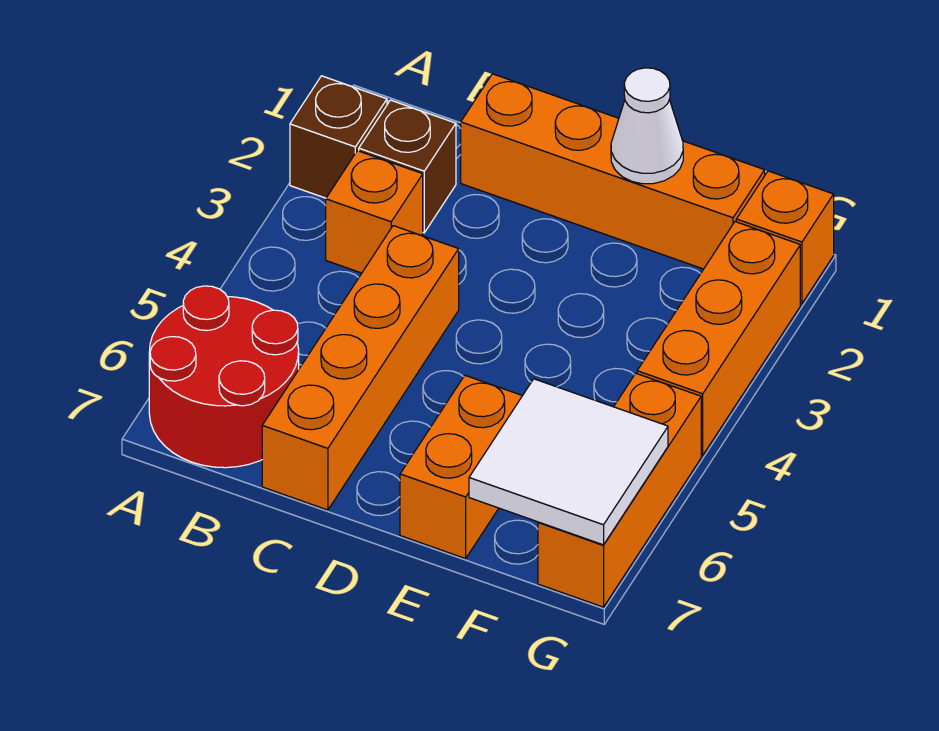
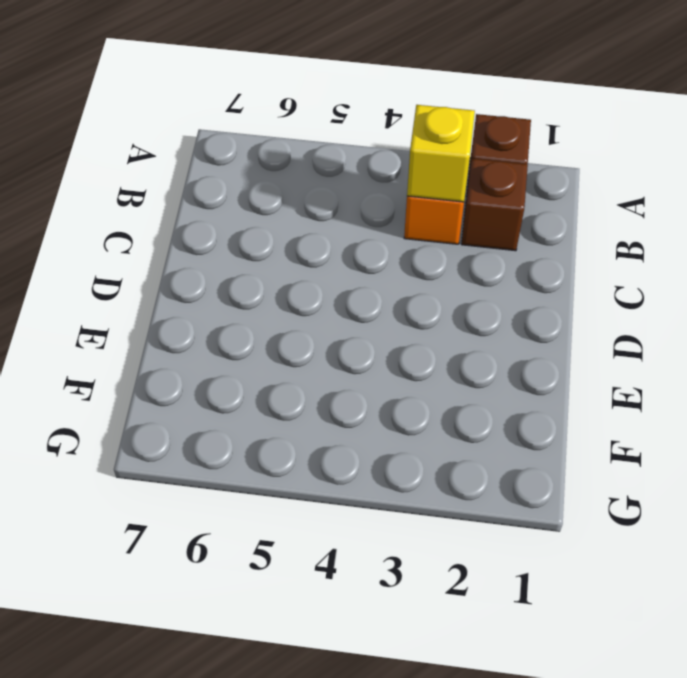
yellow 1x1 brick [407,105,475,202] -> none
none -> red 2x2 round brick [149,286,299,468]
none -> orange 1x4 brick [461,74,765,269]
none -> orange 1x4 brick [262,226,459,510]

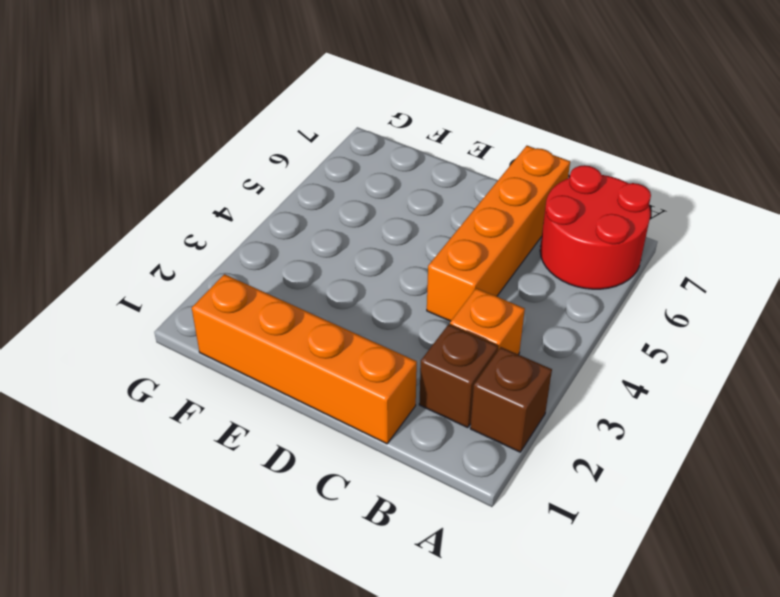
none -> orange 1x2 brick [400,375,522,559]
none -> orange 1x1 brick [736,171,834,304]
none -> orange 1x3 brick [637,222,800,455]

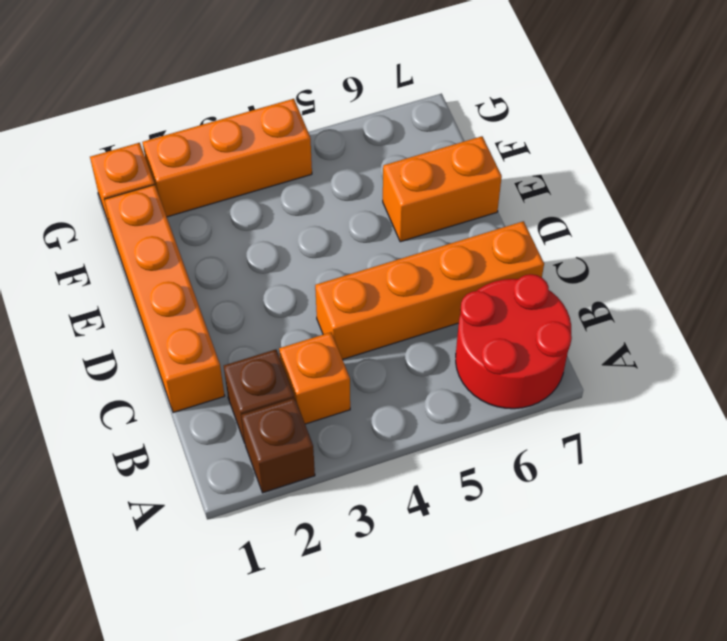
none -> orange 1x3 brick [538,374,701,607]
none -> white 1x1 cone [611,68,683,184]
none -> white 2x2 tile [469,379,668,545]

